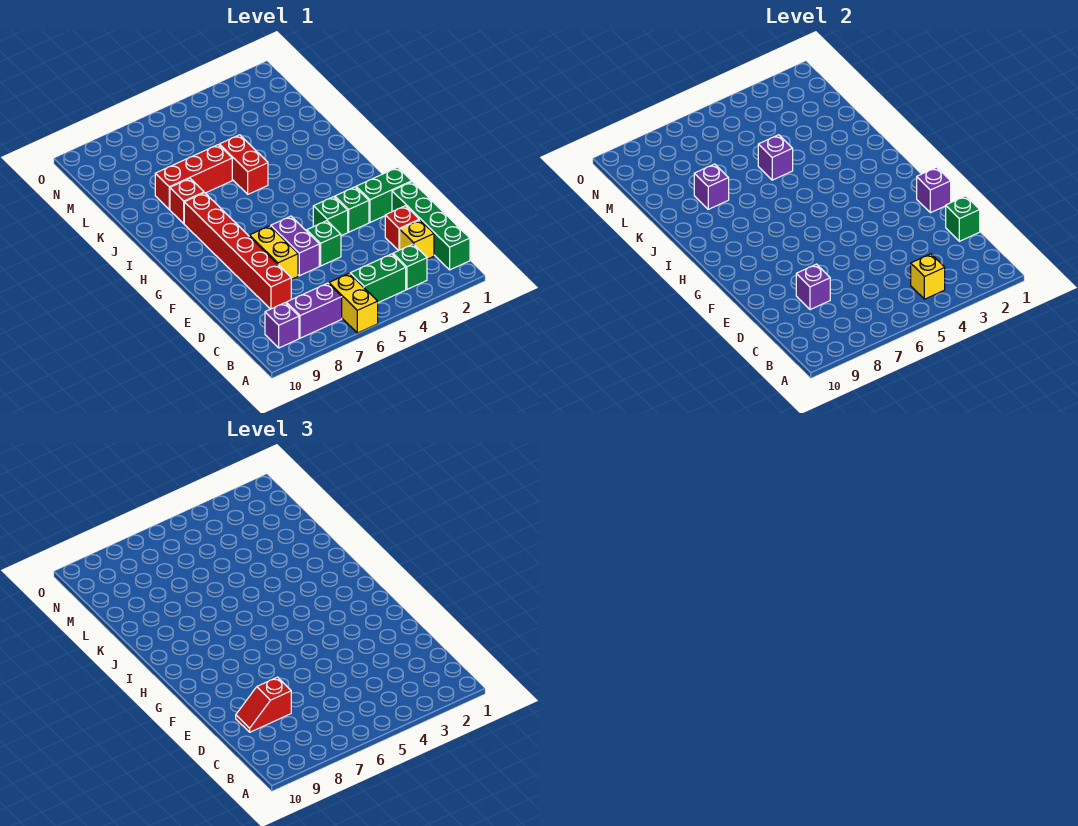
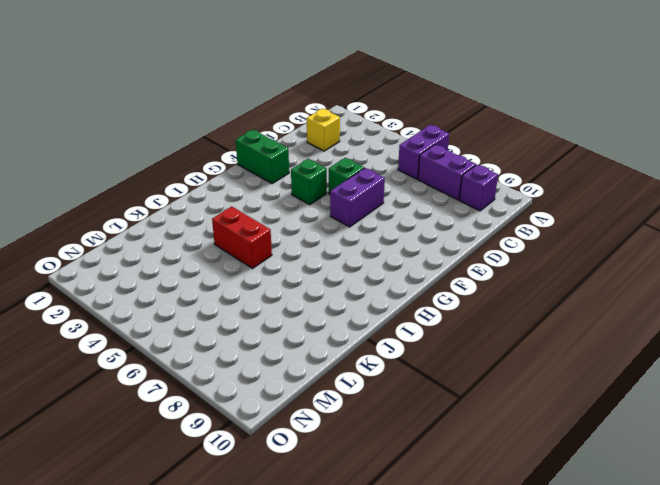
purple 1x2 brick [398,125,449,179] -> yellow 1x2 brick [329,273,378,333]
red 1x2 brick [212,206,272,268] -> red 1x2 brick turned to [219,135,268,194]
none -> green 1x4 brick [392,182,470,270]
none -> green 1x1 brick [393,244,427,289]
none -> green 1x2 brick [350,254,406,303]

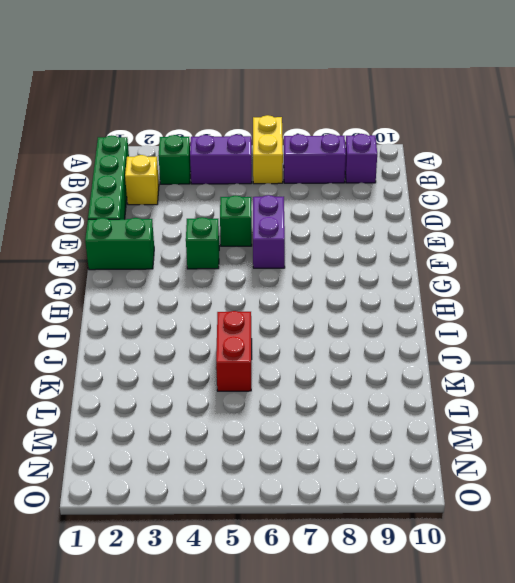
purple 1x2 brick [190,135,252,184] -> green 1x2 brick [350,254,406,303]
none -> red 1x1 brick [385,206,419,251]
none -> red 1x6 brick [184,193,291,309]
none -> yellow 1x2 brick [249,226,298,279]

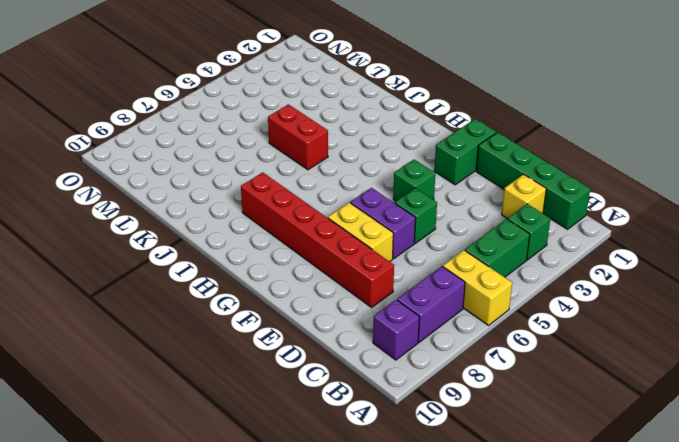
none -> red 1x1 brick [385,206,419,251]
none -> green 1x1 brick [335,187,369,232]
none -> red 1x1 brick [170,179,204,224]

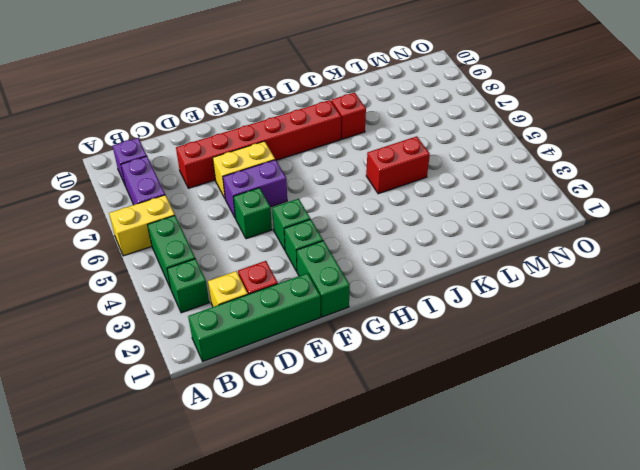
none -> red 1x3 brick [155,145,232,209]
none -> yellow 1x1 brick [911,254,945,299]
none -> green 1x1 brick [946,196,980,241]

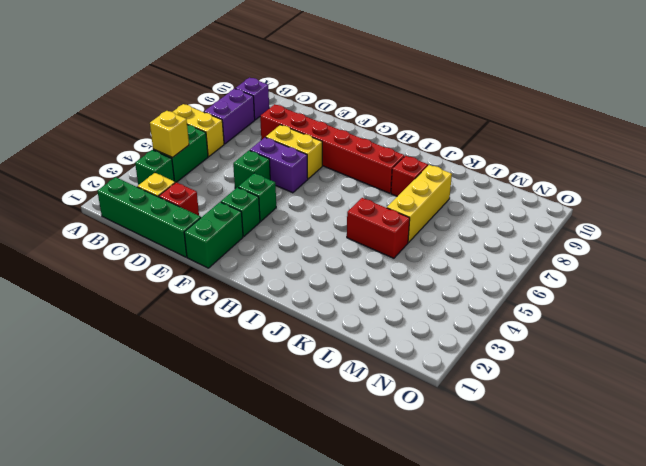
yellow 1x3 brick [387,165,452,243] -> red 1x3 brick [155,145,232,209]
none -> green 1x1 brick [946,196,980,241]
none -> purple 1x1 brick [796,264,830,310]
none -> purple 1x1 brick [917,167,951,213]

